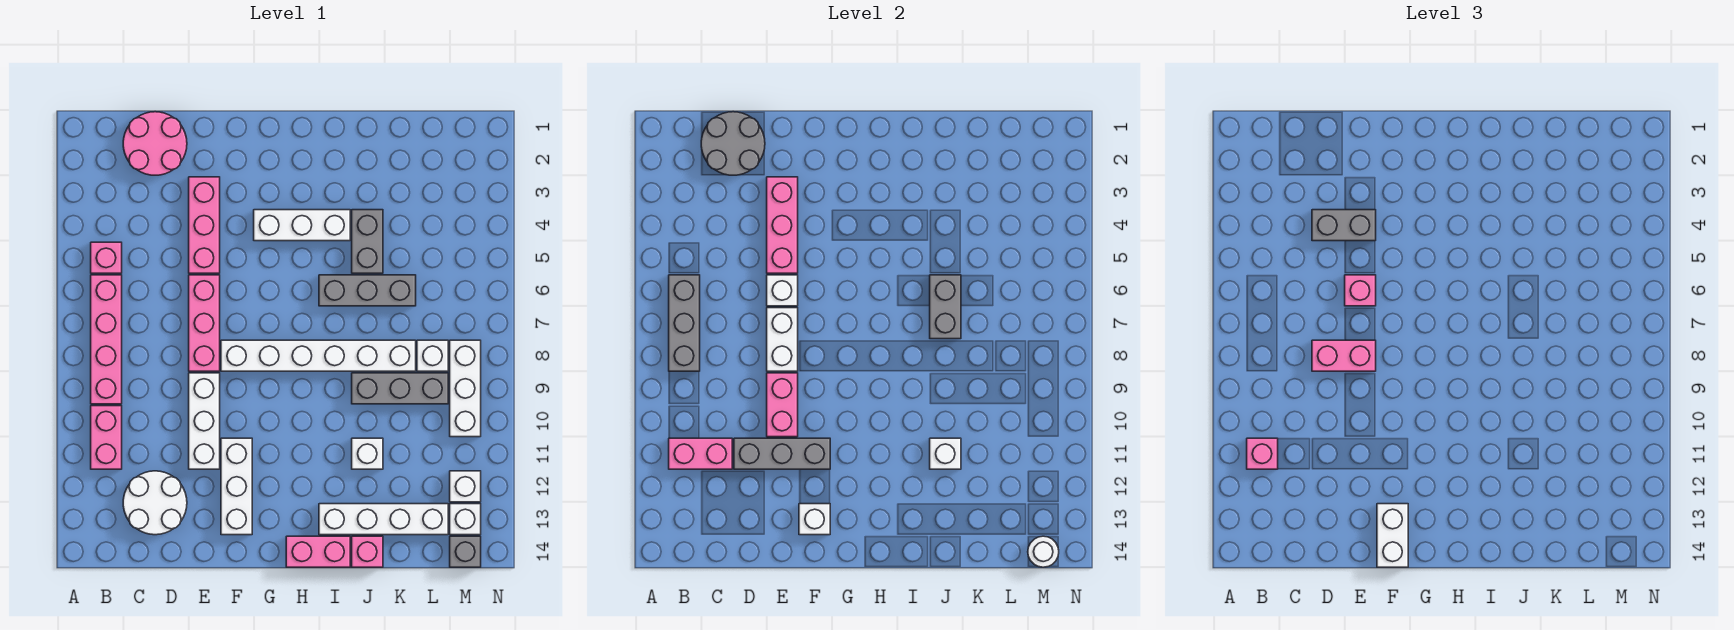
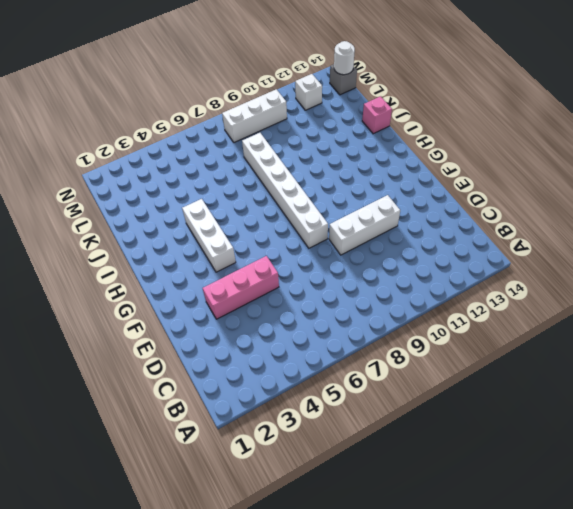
none -> pink 1x1 brick [91,242,122,273]
none -> pink 1x4 brick [91,275,122,404]
none -> pink 1x2 brick [91,406,122,469]
none -> pink 2x2 round brick [123,112,187,175]

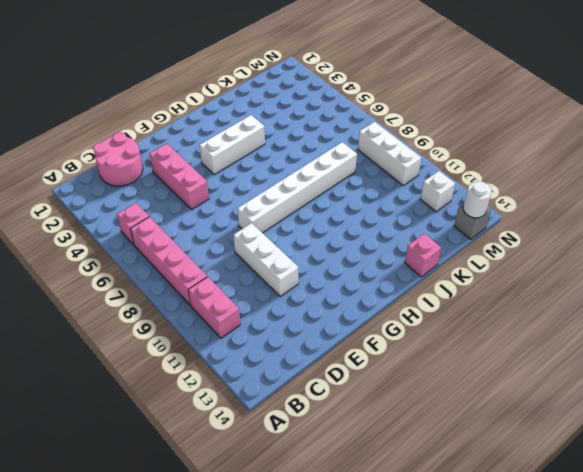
none -> white 2x2 round brick [123,471,187,535]
none -> pink 1x3 brick [189,275,220,371]
none -> white 1x3 brick [221,438,252,535]
none -> pink 1x2 brick [286,536,350,567]

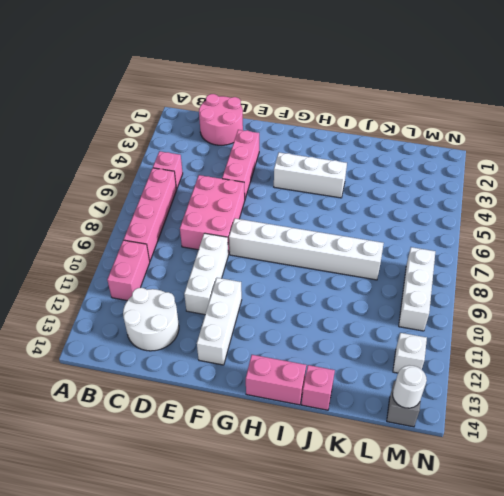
pink 2x3 brick [180,175,245,255] -> pink 1x3 brick [189,275,220,371]
none -> grey 1x3 brick [319,275,416,306]
none -> white 1x4 brick [319,504,448,535]
none -> grey 1x2 brick [352,210,383,273]
none -> grey 1x3 brick [352,373,448,404]

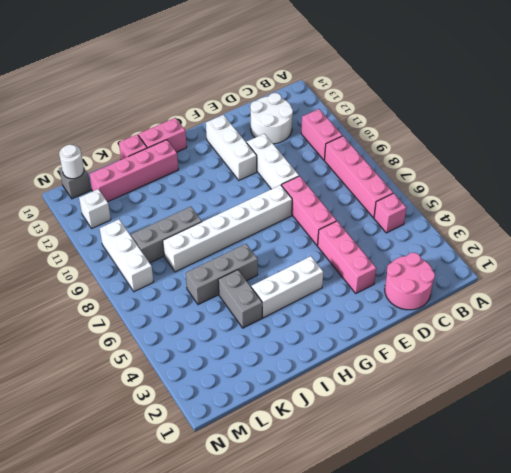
pink 1x4 brick [89,140,178,202] -> white 1x4 brick [319,504,448,535]
none -> white 1x1 brick [352,438,383,469]
none -> white 1x1 brick [417,340,448,371]
none -> white 1x1 brick [450,504,481,535]
none -> grey 1x3 brick [669,275,700,371]

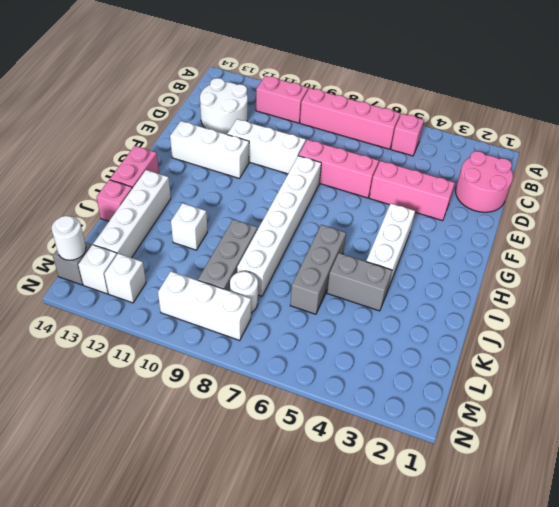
white 1x1 round brick [230,271,258,313] -> white 1x1 brick [417,340,448,371]
none -> grey 1x3 brick [669,275,700,371]
none -> pink 1x2 brick [669,438,732,469]
none -> grey 2x2 round brick [701,112,765,175]
none -> grey 1x3 brick [734,438,830,469]

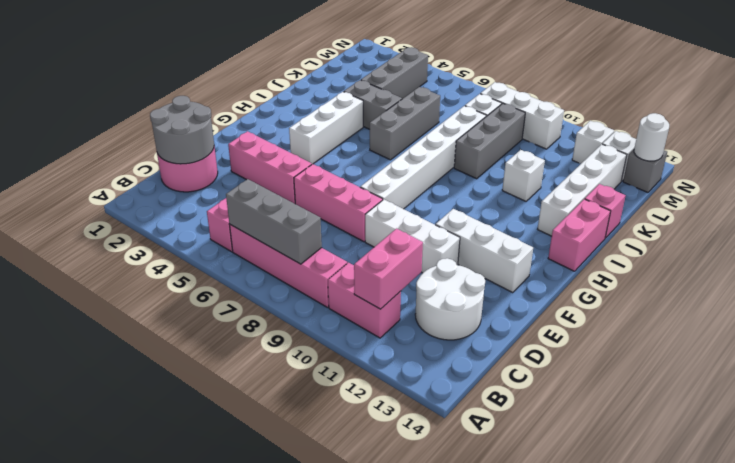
grey 1x3 brick [361,47,428,99] -> grey 1x3 brick moved to [734,438,830,469]
none -> pink 1x3 brick [767,177,798,273]
none -> white 1x1 brick [767,275,798,306]
none -> white 1x2 brick [767,308,798,371]
none -> pink 1x2 brick [767,373,798,437]

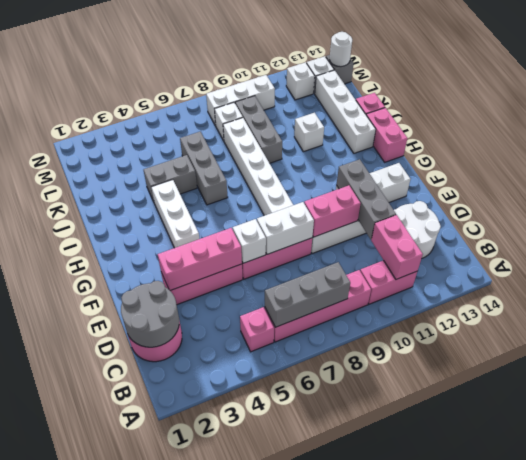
none -> white 1x1 brick [799,504,830,535]
none -> grey 1x2 brick [930,275,961,339]
none -> white 1x1 brick [930,438,961,469]
none -> pink 1x1 brick [1247,438,1278,469]

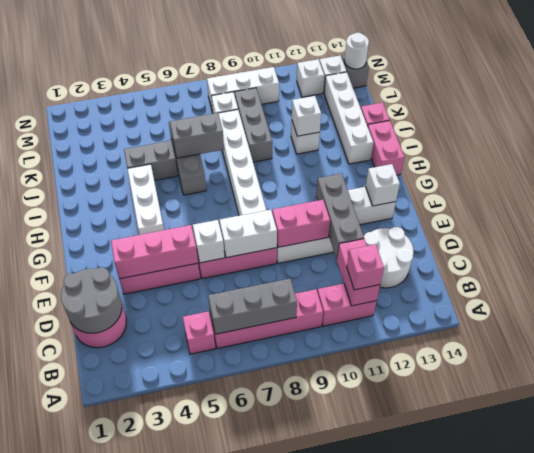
none -> grey 1x2 brick [1312,210,1376,241]
none -> pink 1x2 brick [1312,340,1376,371]
none -> pink 1x1 brick [1345,275,1376,306]
none -> white 1x2 brick [1377,504,1408,567]

